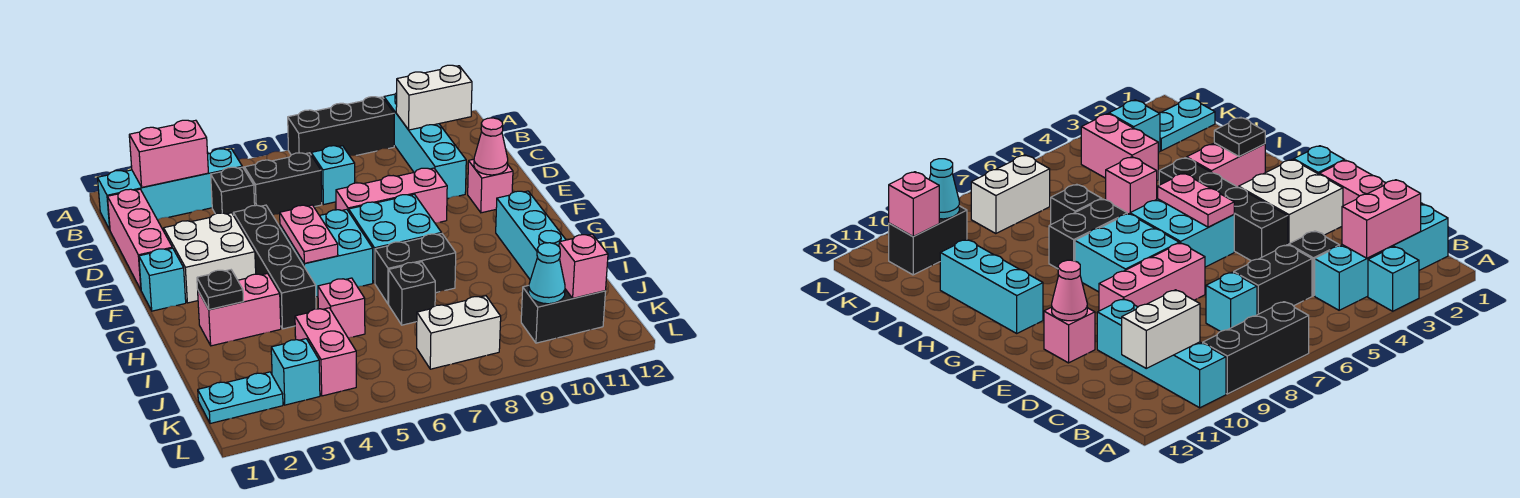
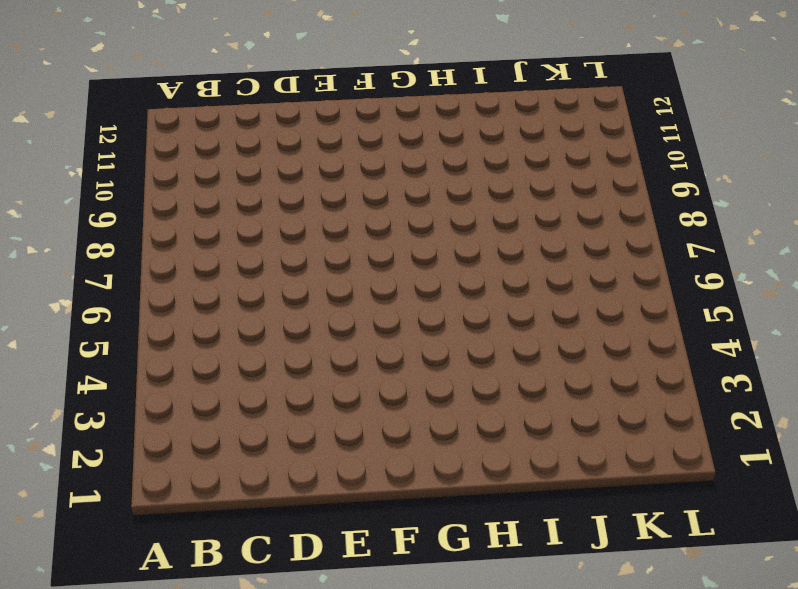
none -> cyan 1x1 brick [1368,247,1419,311]
none -> black 1x3 brick [288,97,394,156]
none -> cyan 1x4 brick [384,93,466,199]
none -> cyan 1x4 brick [98,149,242,229]

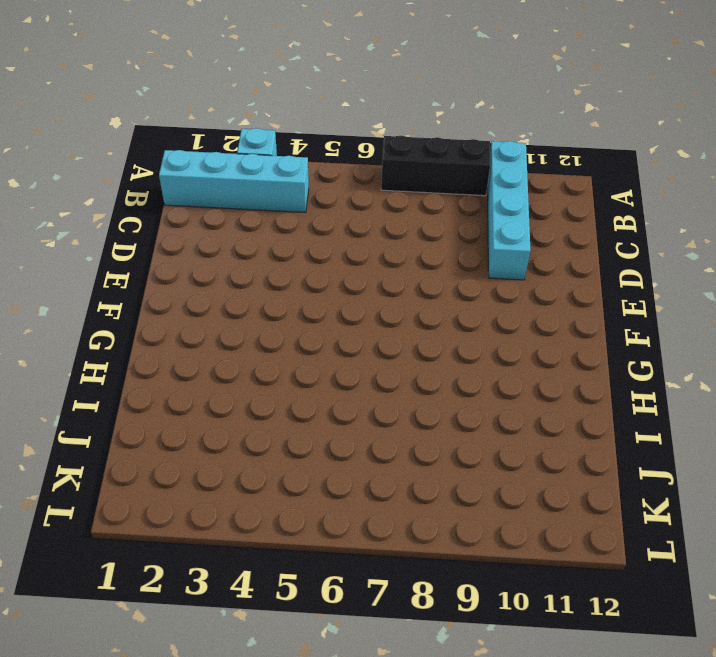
none -> pink 1x3 brick [108,189,172,289]
none -> black 1x1 brick [211,167,255,214]
none -> black 1x2 brick [244,153,322,215]
none -> cyan 1x1 brick [311,146,355,205]

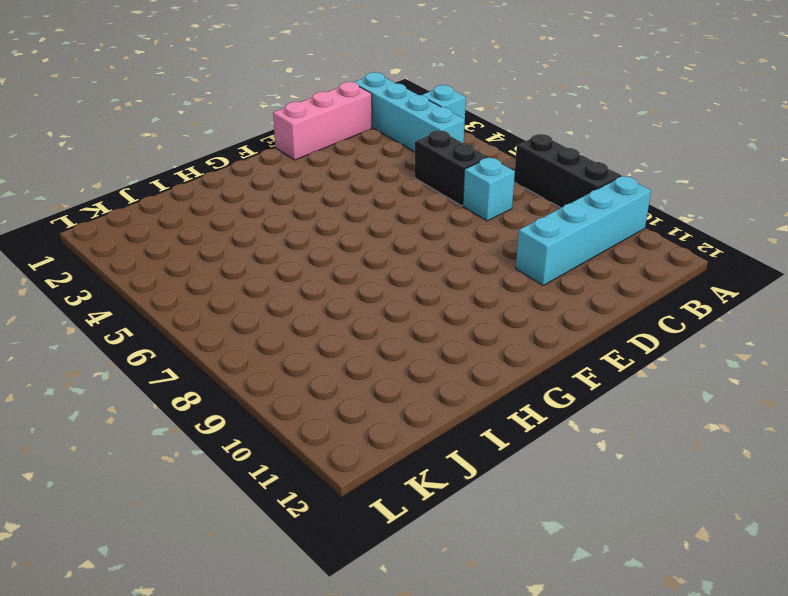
none -> black 1x1 brick [211,167,255,214]
none -> white 2x2 brick [164,213,256,303]
none -> black 1x4 brick [233,205,316,329]
none -> pink 1x3 brick [336,168,447,223]

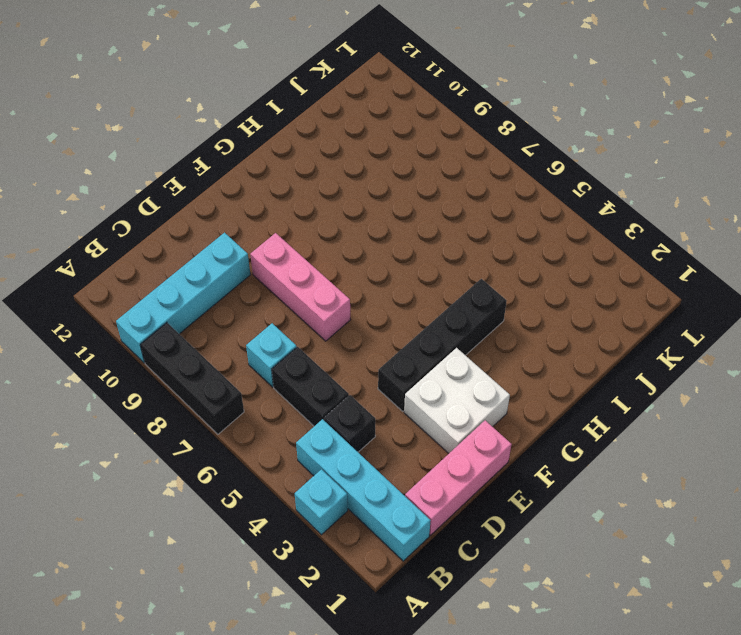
none -> pink 1x1 brick [468,159,513,213]
none -> cyan 1x1 brick [139,248,186,311]
none -> cyan 2x2 brick [280,209,373,297]
none -> cyan 2x2 brick [349,194,442,283]

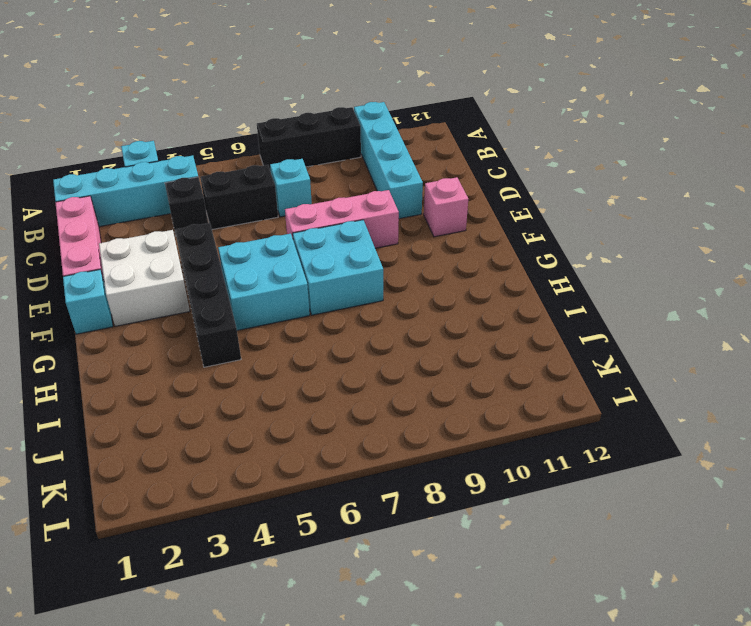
none -> cyan 1x3 brick [496,191,566,280]
none -> pink 1x2 brick [198,274,281,346]
none -> black 1x2 brick [375,234,456,304]
none -> pink 1x1 brick [318,278,365,338]

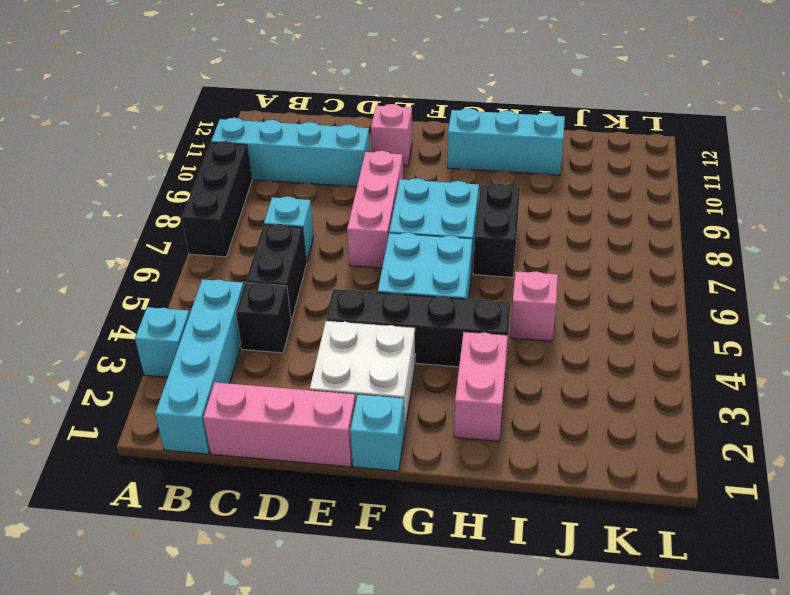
none -> black 1x1 brick [389,262,435,325]
none -> pink 1x2 brick [295,308,356,396]
none -> cyan 1x2 plate [198,372,283,424]
none -> cyan 1x1 brick [271,339,320,405]

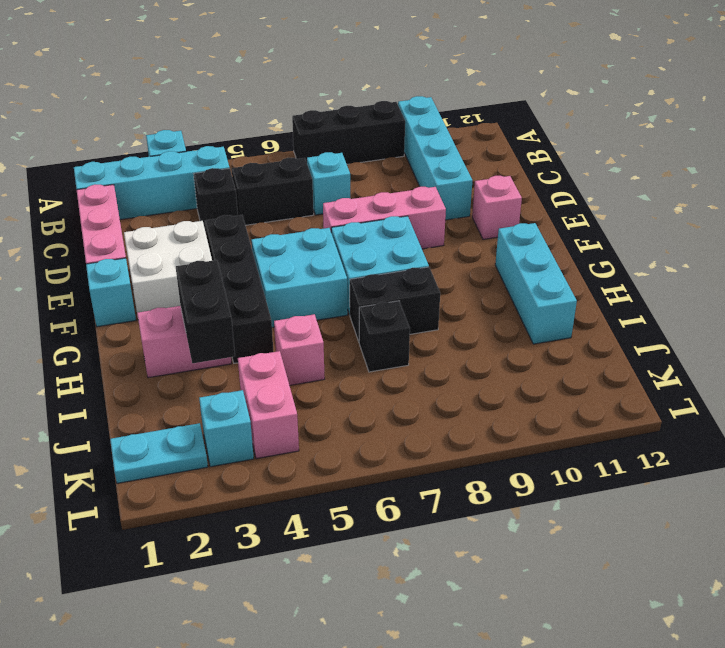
black 1x2 brick [176,260,235,363] -> black 1x2 brick turned to [521,285,606,343]
none -> white 1x2 brick [417,296,501,369]
none -> pink 1x2 brick [129,120,208,187]
none -> white 1x2 brick [396,65,472,130]
none -> pink 1x1 cone [474,118,508,175]

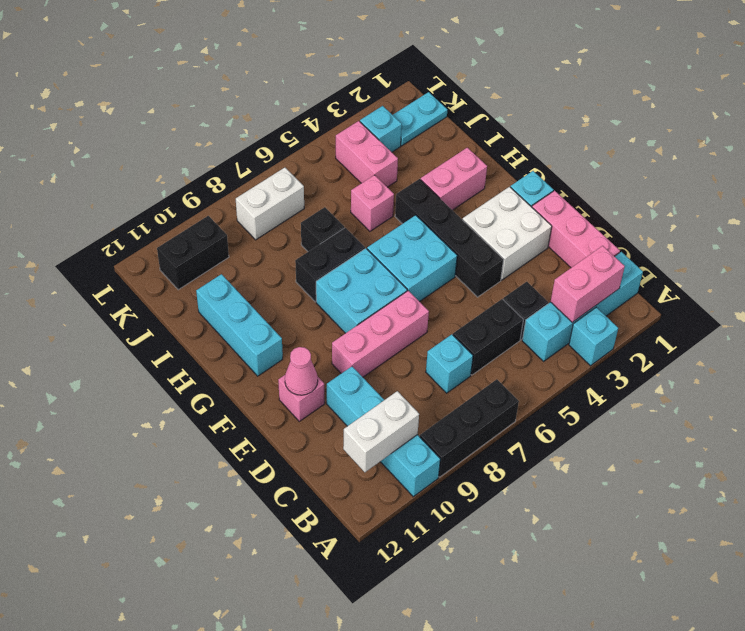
none -> pink 1x2 plate [280,205,338,263]
none -> black 1x1 plate [197,270,243,310]
none -> cyan 1x1 cone [529,243,565,304]
none -> pink 1x1 brick [559,234,608,298]

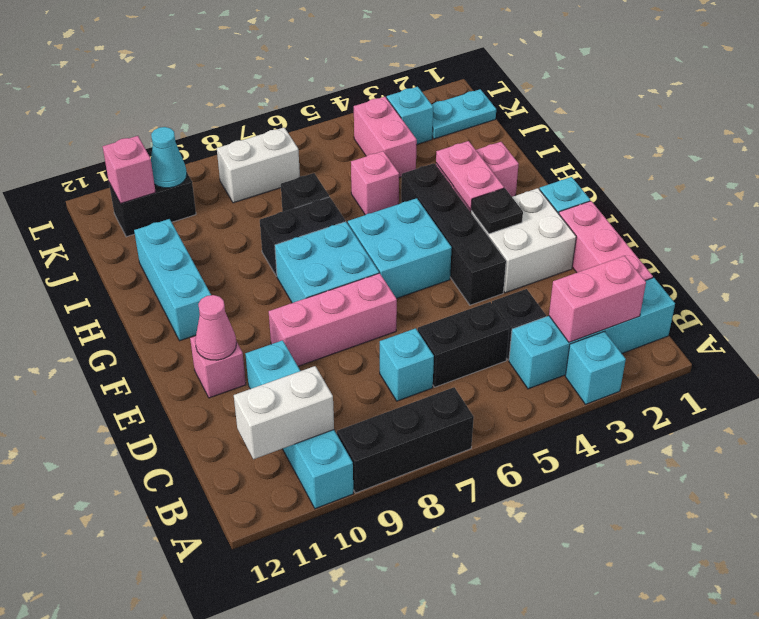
black 1x1 plate [471,188,523,234] -> black 1x1 plate moved to [197,270,243,310]
pink 1x2 plate [436,141,504,209] -> pink 1x2 plate moved to [280,205,338,263]

